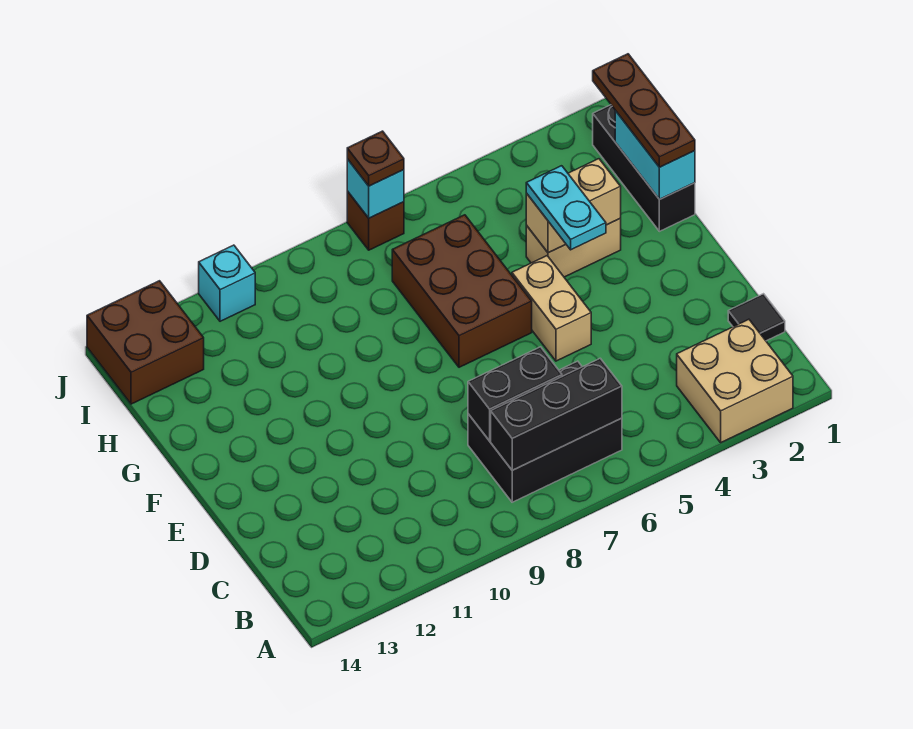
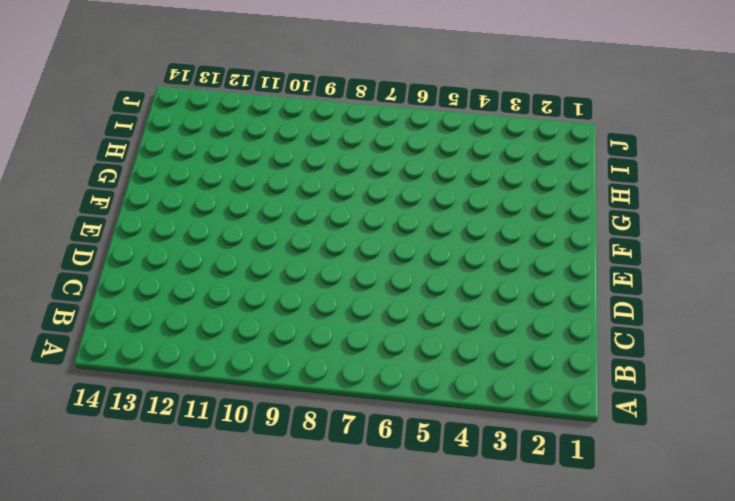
none -> tan 2x2 brick [677,319,793,442]
none -> black 2x3 brick [468,361,622,502]
none -> black 1x1 tile [728,294,785,341]

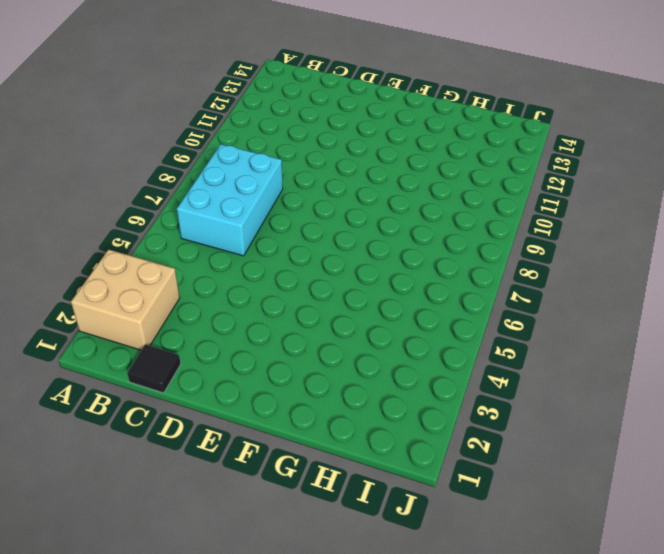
cyan 2x3 brick [177,144,283,256] -> black 2x3 brick [468,361,622,502]
none -> tan 1x2 brick [512,256,591,361]
none -> brown 2x3 brick [392,215,532,367]
none -> black 1x3 brick [593,105,695,231]

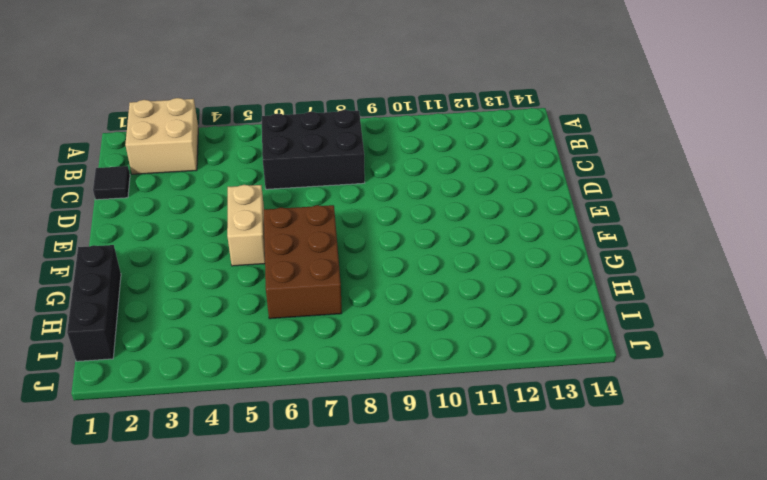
none -> tan 1x2 brick [526,219,621,277]
none -> brown 2x2 brick [87,281,204,404]
none -> brown 1x1 brick [347,191,404,250]

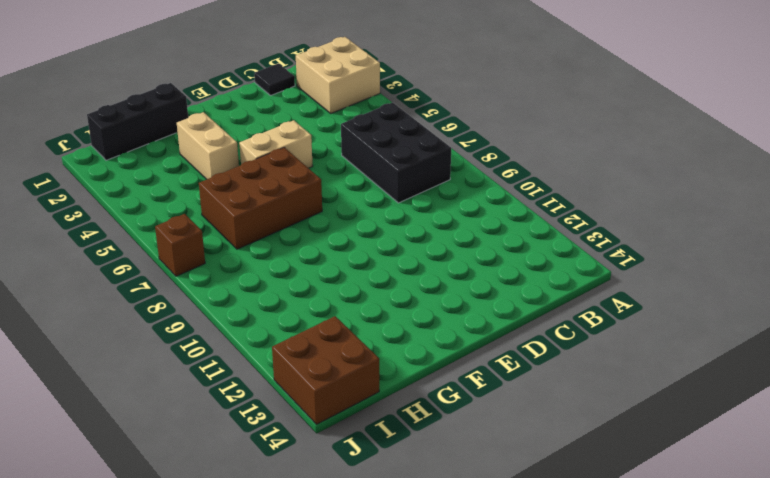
none -> cyan 1x1 brick [199,245,255,321]
none -> black 1x3 brick [491,358,622,470]
none -> black 1x2 brick [468,347,562,441]

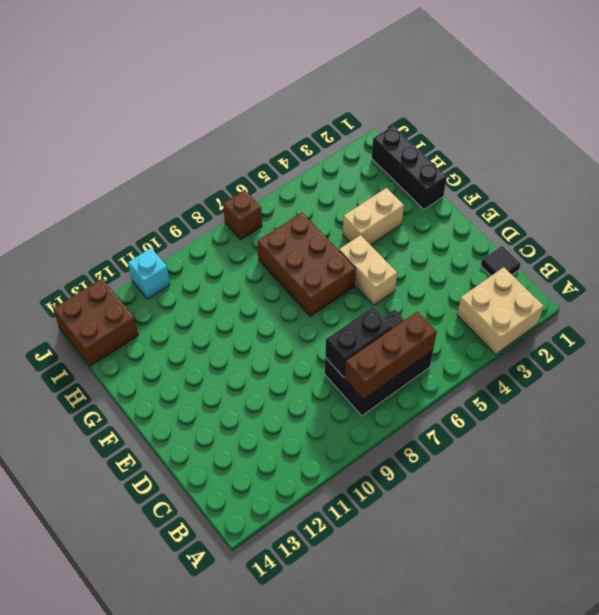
brown 1x3 brick [345,311,437,399] -> black 1x3 brick [491,358,622,470]
none -> cyan 1x2 brick [615,111,695,199]
none -> tan 1x2 brick [526,159,621,253]
none -> cyan 1x1 brick [347,159,404,218]

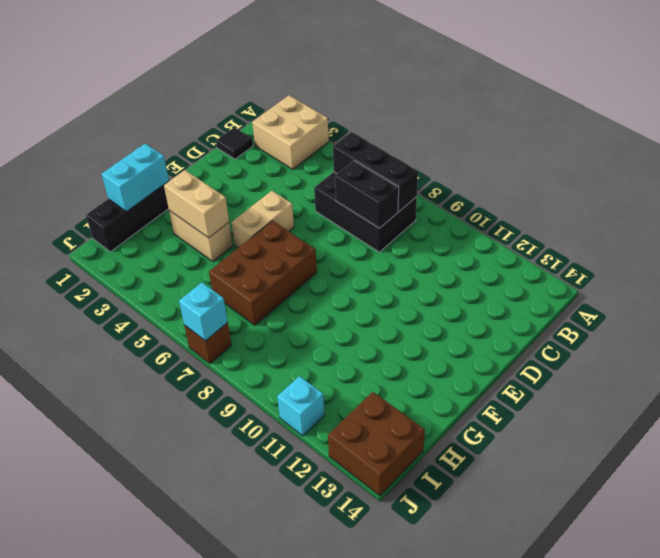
none -> cyan 1x2 plate [526,166,606,250]
none -> brown 1x3 plate [593,54,695,167]
none -> brown 1x1 plate [347,131,404,186]

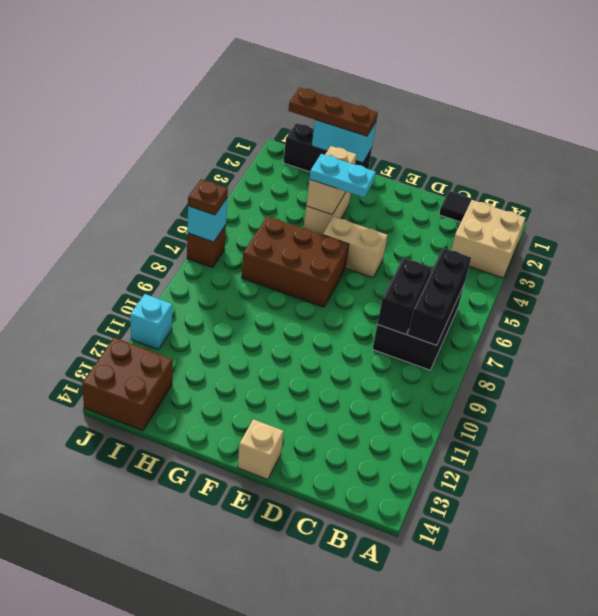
tan 1x1 brick [238,419,284,480] -> none

